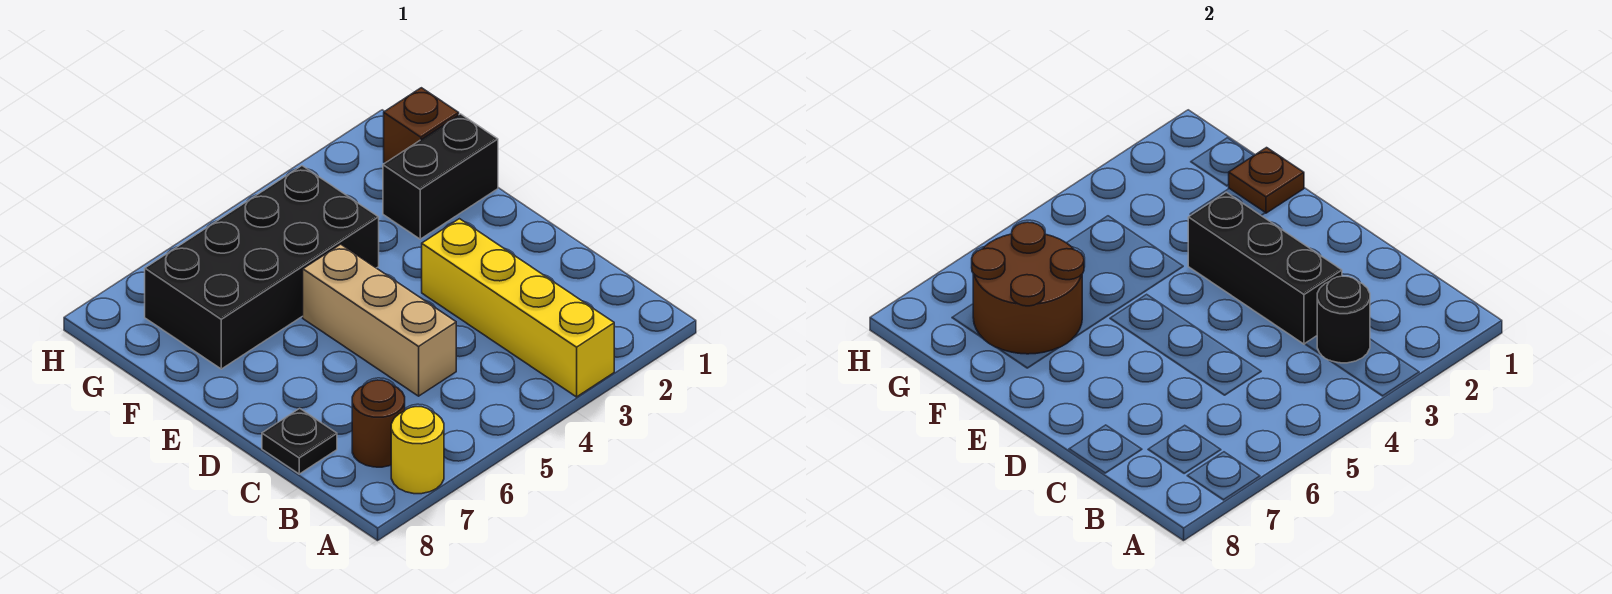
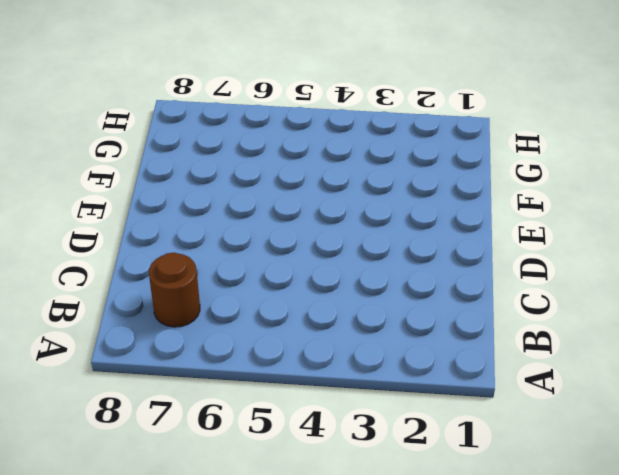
none -> yellow 1x4 brick [422,219,614,397]
none -> yellow 1x1 round brick [391,407,444,494]
none -> tan 1x3 brick [303,244,456,396]

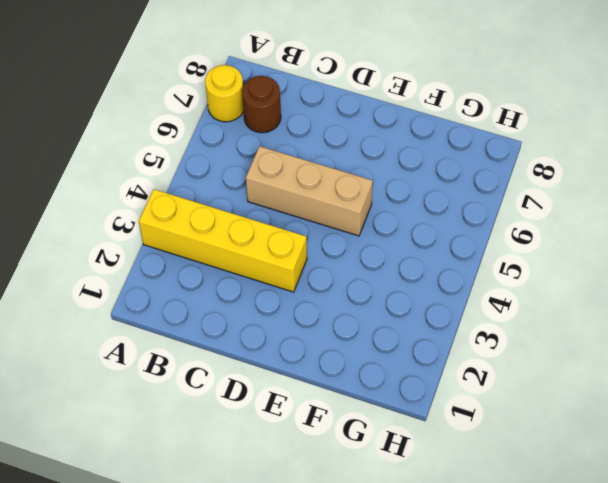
none -> black 1x1 plate [262,408,337,474]
none -> black 1x2 brick [383,114,498,239]
none -> black 2x4 brick [145,166,379,369]

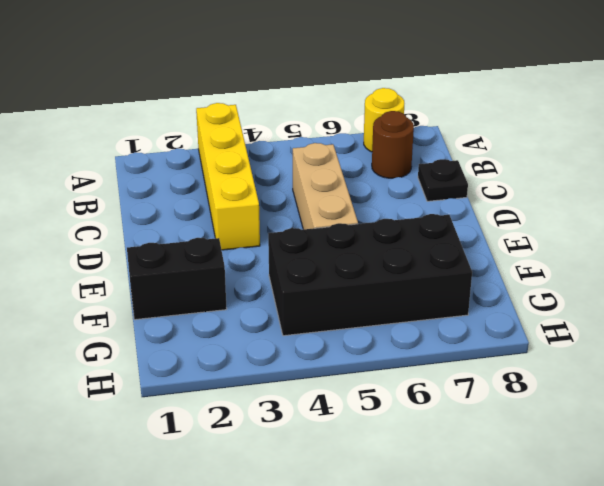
none -> brown 1x1 brick [384,88,459,163]
none -> black 1x1 round brick [1317,276,1370,363]
none -> black 1x3 brick [1188,192,1342,344]

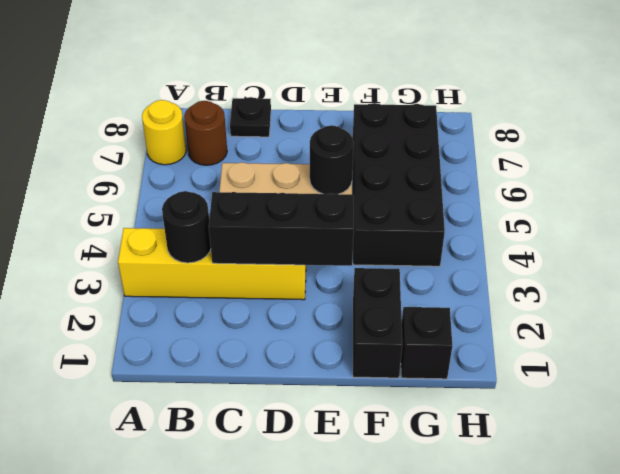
black 1x1 round brick [310,125,354,194] -> none
black 1x1 brick [401,307,452,379] -> brown 1x1 brick [384,88,459,163]
none -> brown 1x1 plate [1229,148,1304,213]
none -> brown 2x2 round brick [972,222,1084,354]

